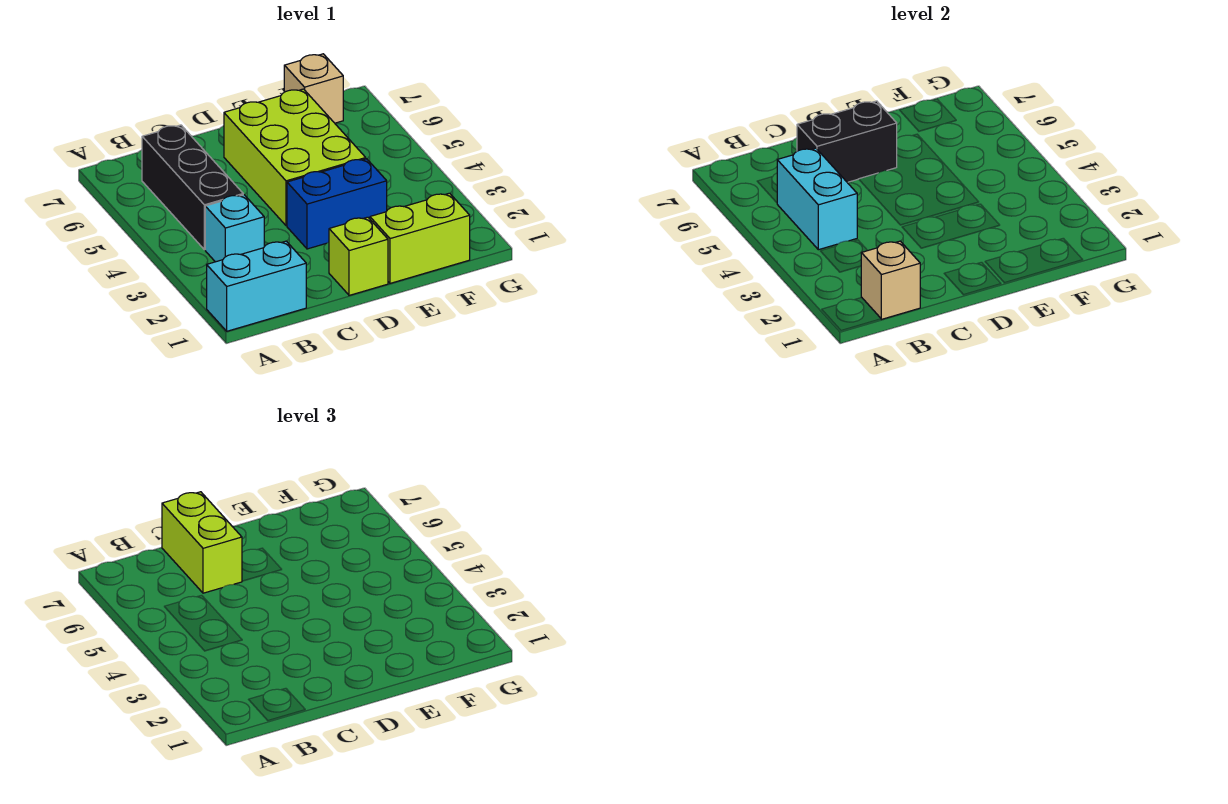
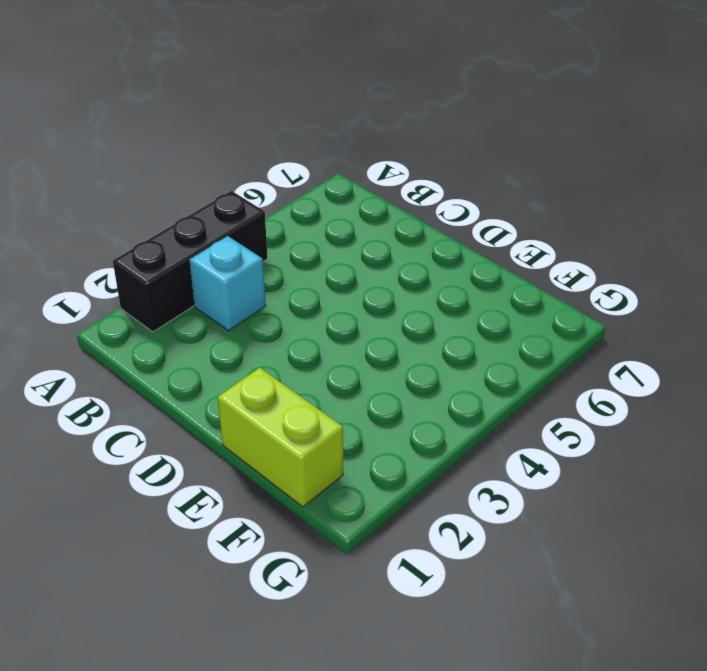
black 1x3 brick [113,191,268,332] -> black 1x3 brick moved to [142,125,243,250]
none -> cyan 1x2 brick [207,241,306,331]
none -> lime 1x1 brick [329,217,388,295]
none -> blue 1x2 brick [287,159,387,249]

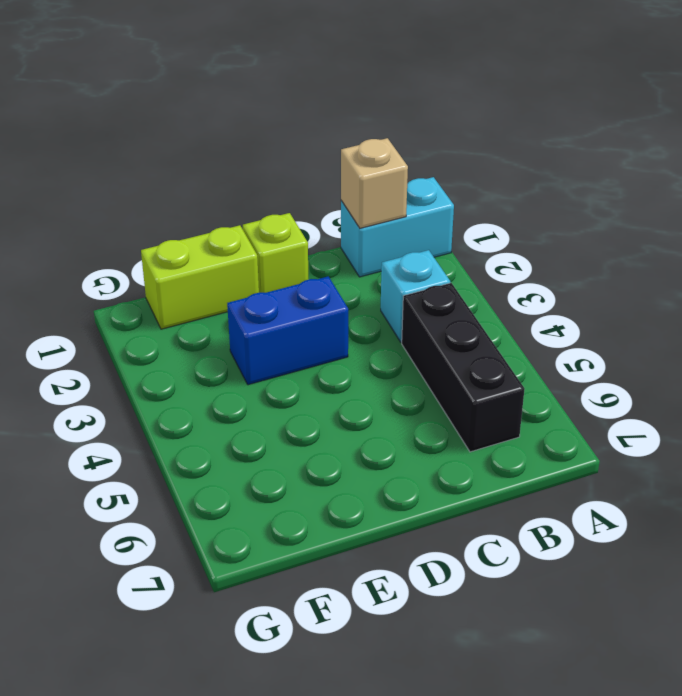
none -> lime 2x3 brick [224,89,366,226]
none -> tan 1x1 brick [284,54,343,123]
none -> cyan 1x2 brick [777,148,857,250]

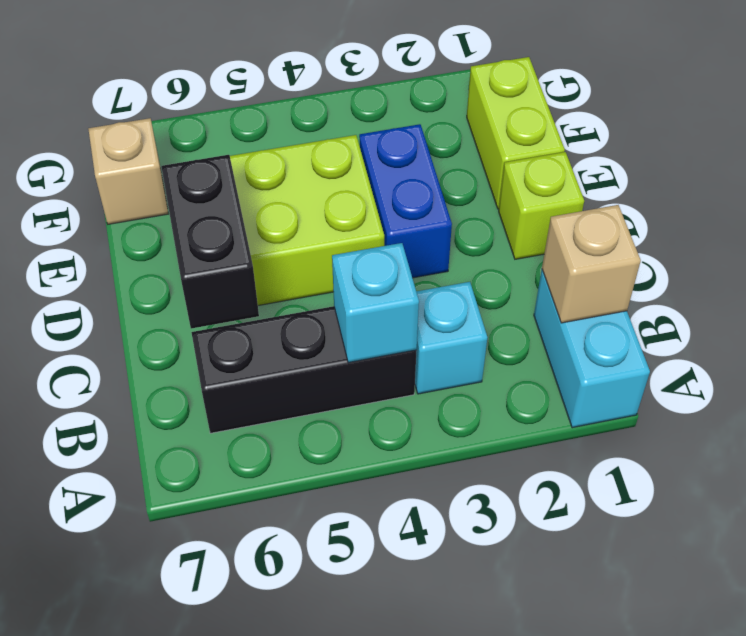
cyan 1x1 brick [332,243,419,363] -> cyan 1x2 brick [777,148,857,250]
none -> lime 1x2 brick [162,492,242,593]

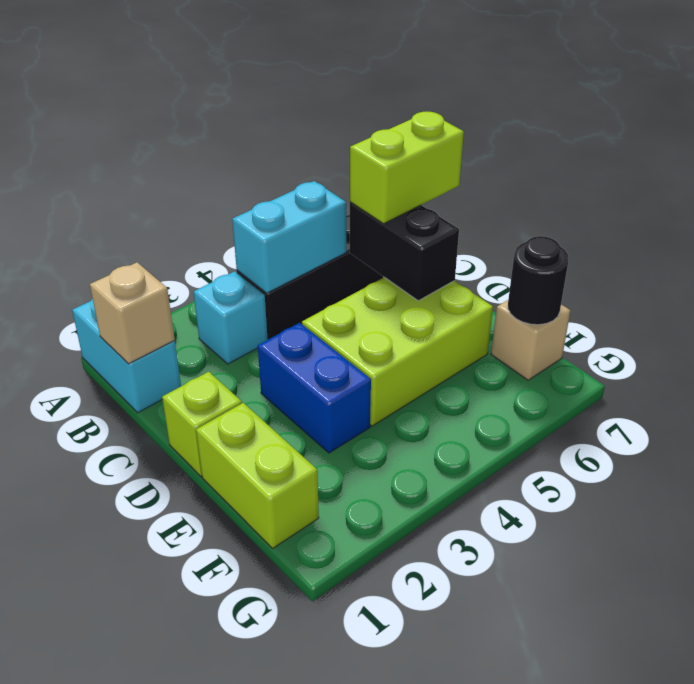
black 1x1 round brick [508,236,569,325] -> none

